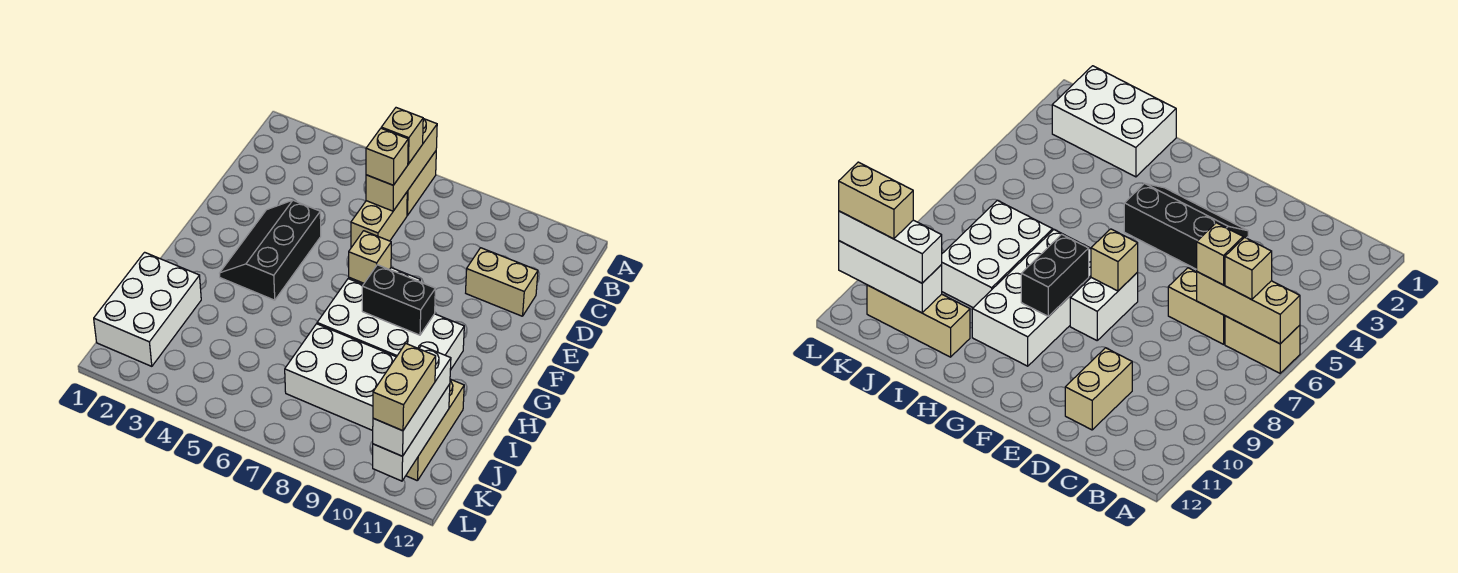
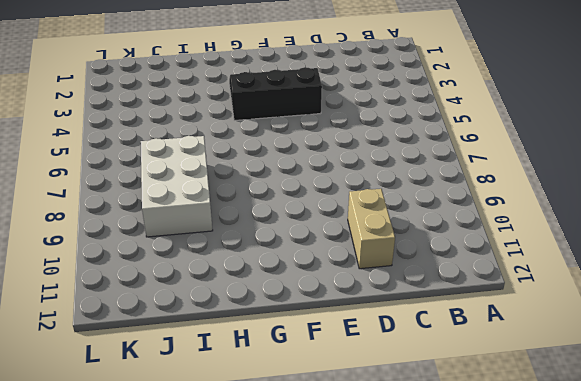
none -> tan 1x2 brick [407,151,436,215]
none -> tan 1x2 brick [351,192,407,247]
none -> white 1x2 brick [1070,272,1138,340]

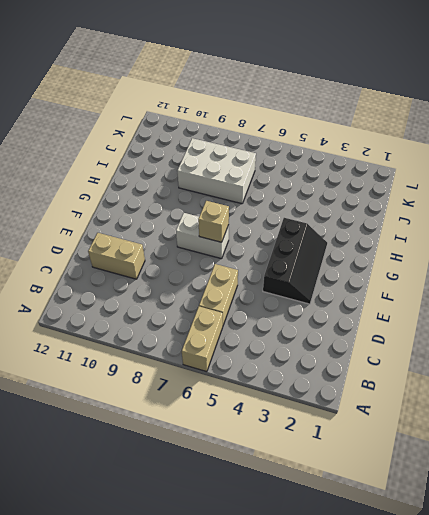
none -> white 2x4 brick [317,279,464,370]
none -> white 2x3 brick [94,252,201,366]
none -> tan 1x3 brick [406,379,464,481]

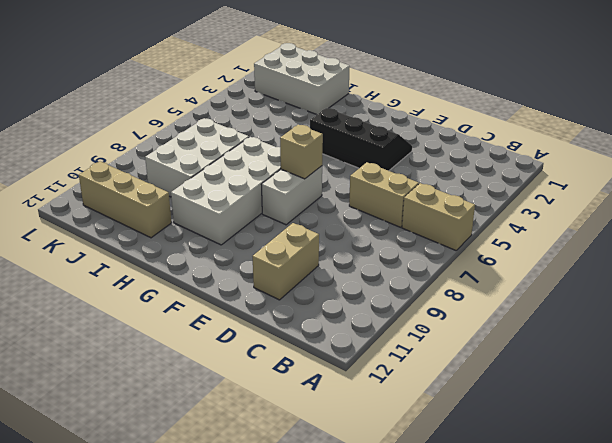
none -> tan 1x3 brick [366,119,437,211]
none -> black 1x2 brick [362,265,435,335]
none -> white 1x3 brick [373,384,450,481]

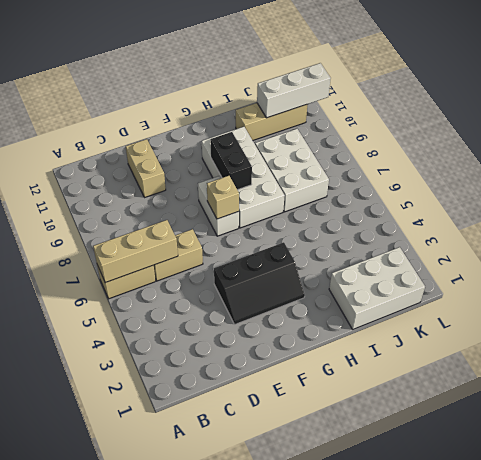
none -> tan 1x1 brick [381,108,423,164]
none -> tan 1x1 brick [366,128,408,185]
none -> white 1x3 brick [373,346,451,456]

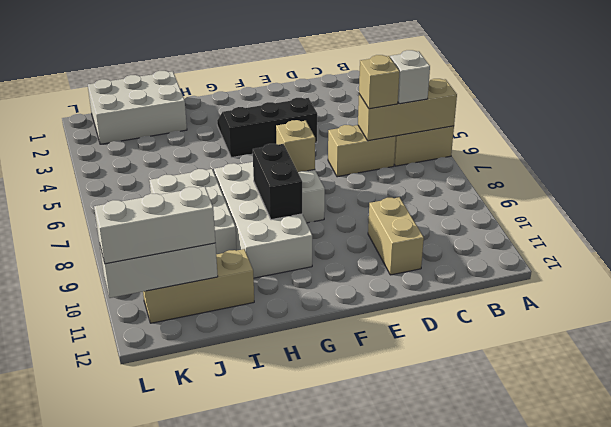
white 1x1 brick [390,50,430,104] -> tan 1x1 brick [381,108,423,164]
none -> tan 1x2 brick [373,344,436,431]

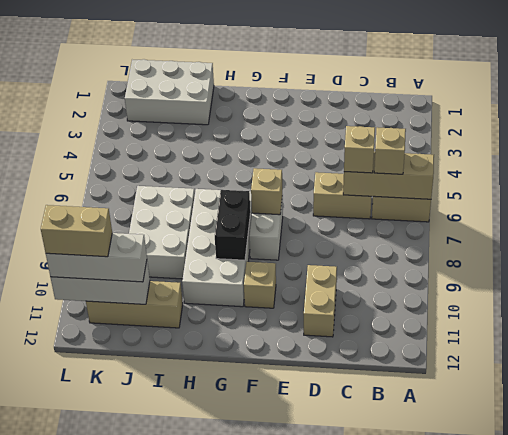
tan 1x1 brick [244,262,276,308] -> none
none -> black 2x3 slope [220,200,321,300]

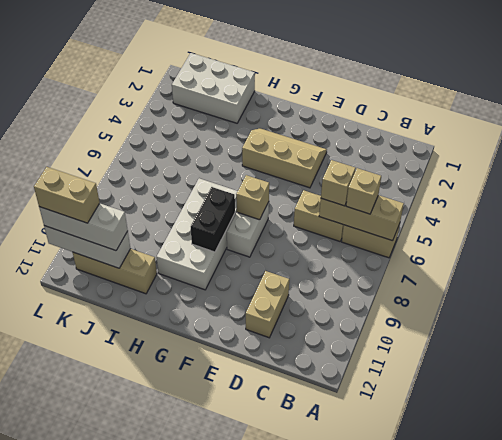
tan 2x3 slope [242,128,327,188] -> black 2x3 slope [220,200,321,300]
none -> white 2x3 brick [285,324,396,430]

